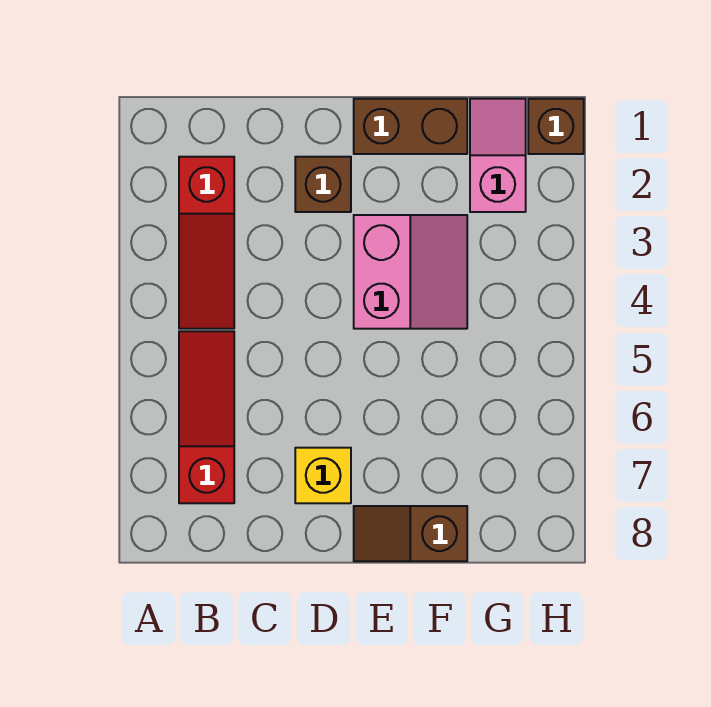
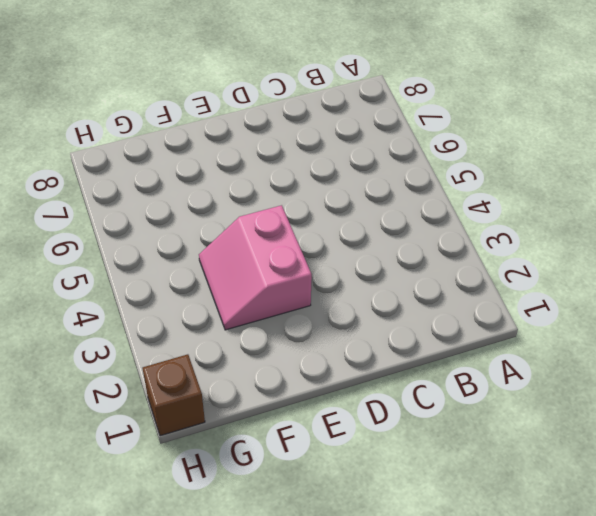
none -> red 1x3 slope [179,157,234,329]
none -> red 1x3 slope [179,331,234,503]

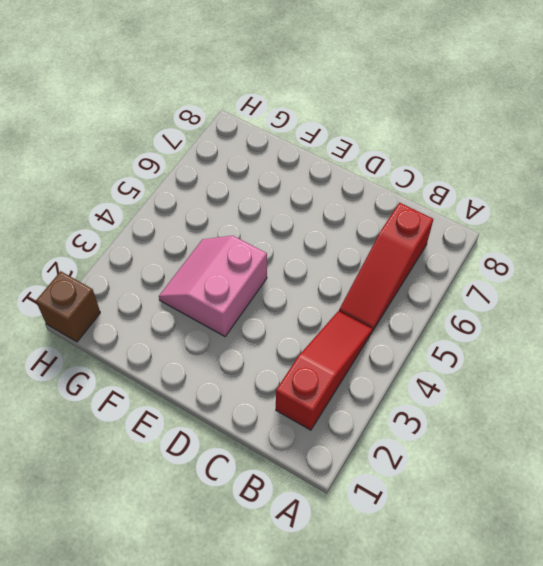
none -> brown 1x1 brick [295,157,351,212]
none -> yellow 1x1 brick [295,448,351,503]

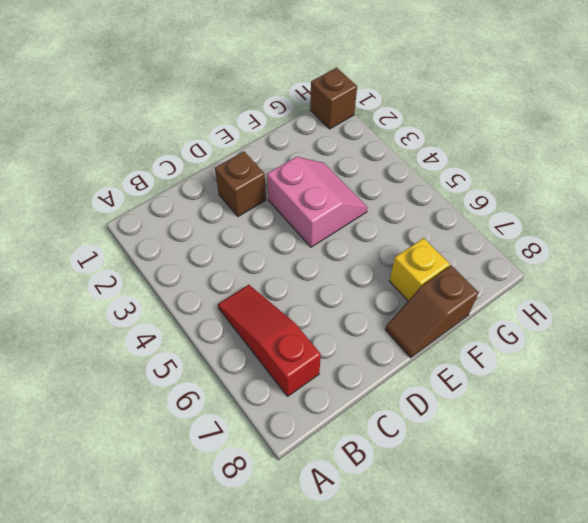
yellow 1x1 brick [390,238,450,301] -> yellow 1x1 brick moved to [295,448,351,503]
none -> red 1x3 slope [179,157,234,329]
none -> brown 1x2 brick [354,99,467,154]

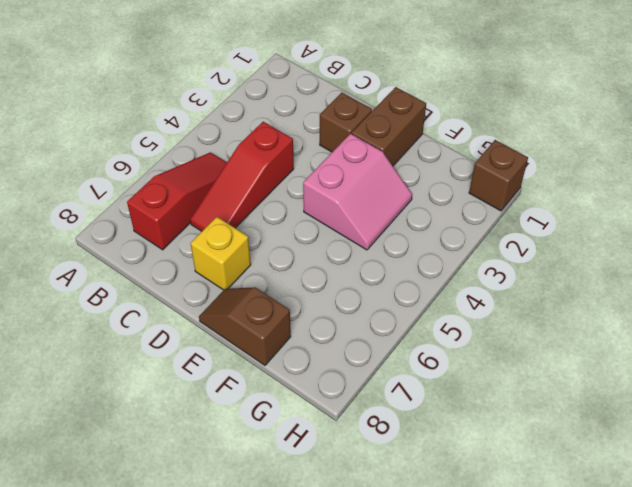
red 1x3 slope [190,122,294,231] -> red 1x3 slope moved to [179,157,234,329]
brown 1x2 brick [352,87,426,166] -> brown 1x2 brick turned to [354,99,467,154]
none -> pink 1x2 slope [470,99,526,212]

